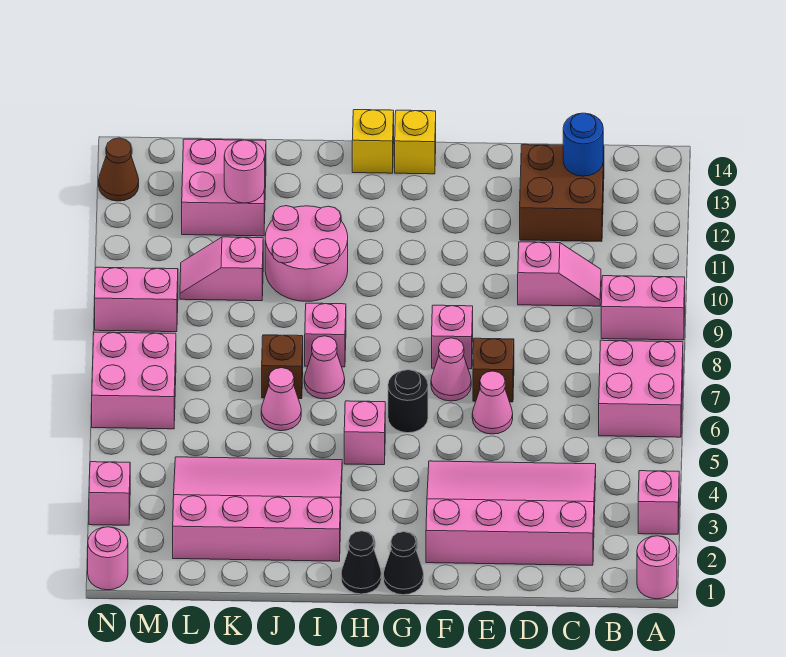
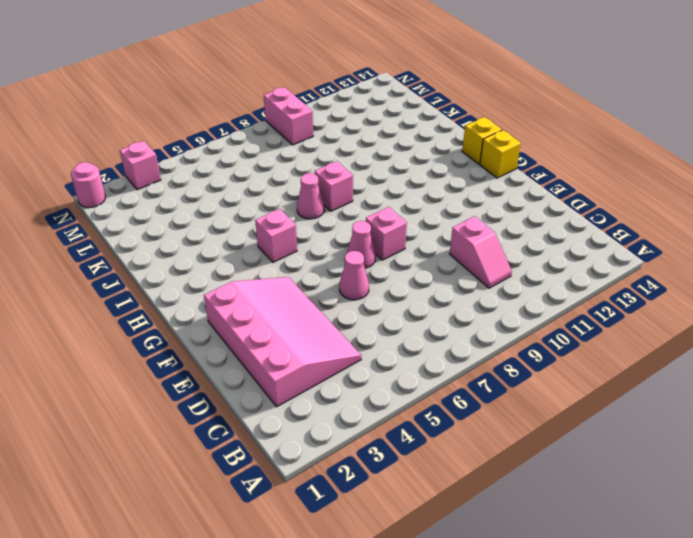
none -> pink 1x1 round brick [637,536,677,599]
none -> pink 1x1 brick [638,471,679,534]
none -> pink 2x2 brick [599,340,683,437]
none -> pink 1x2 brick [601,276,685,340]

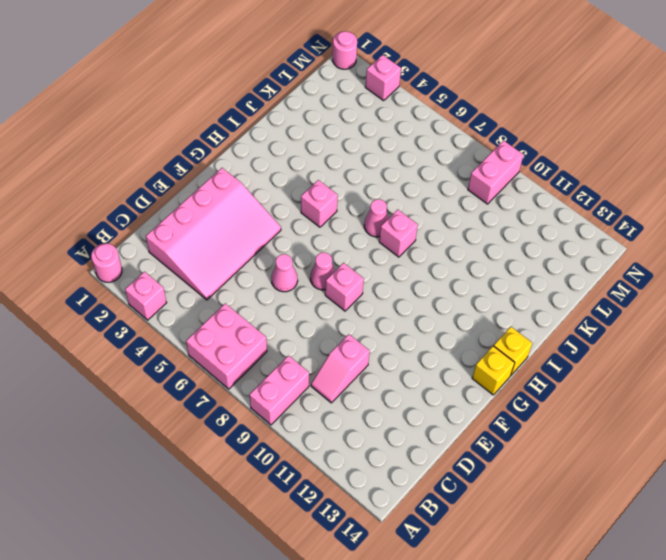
none -> brown 2x2 brick [520,145,604,241]
none -> brown 1x1 brick [473,338,514,402]
none -> black 1x1 cone [383,532,424,595]
none -> black 1x1 round brick [388,370,428,433]

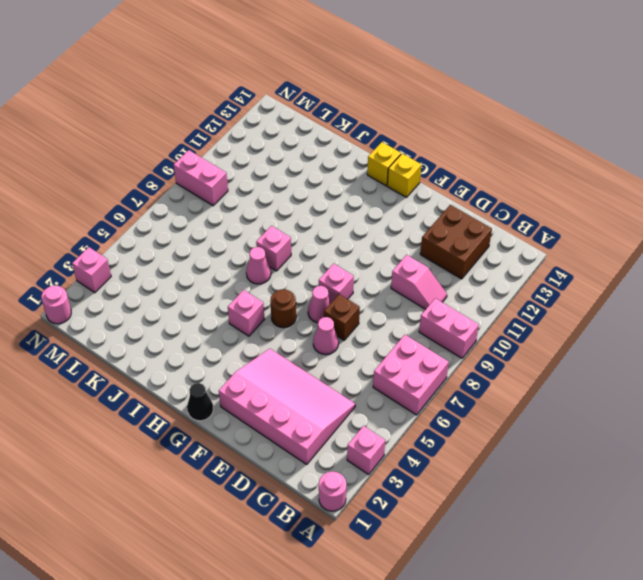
brown 1x1 round brick [270,289,296,328] -> black 1x1 round brick [388,370,428,433]
none -> black 1x1 cone [341,531,381,594]
none -> pink 3x4 slope [173,457,342,561]
none -> pink 2x2 round brick [265,206,348,301]
none -> pink 1x1 cone [261,368,301,431]

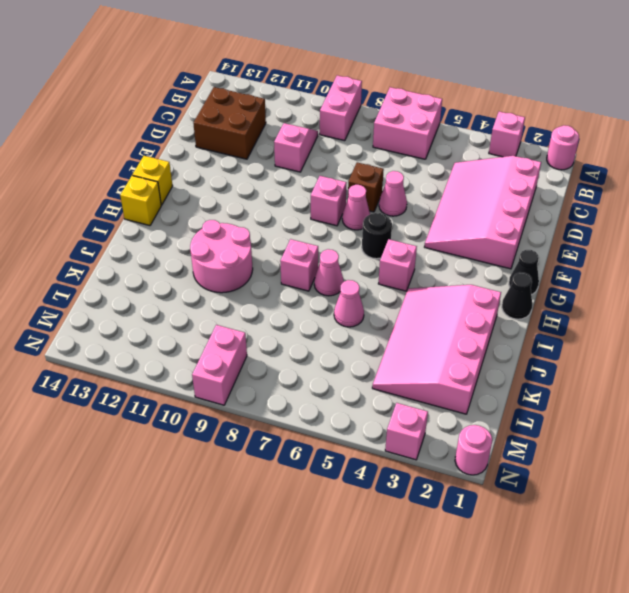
none -> brown 1x1 brick [262,335,303,399]
none -> pink 1x2 slope [180,237,263,301]
none -> pink 2x2 brick [182,139,266,236]
none -> pink 2x2 brick [92,332,176,429]

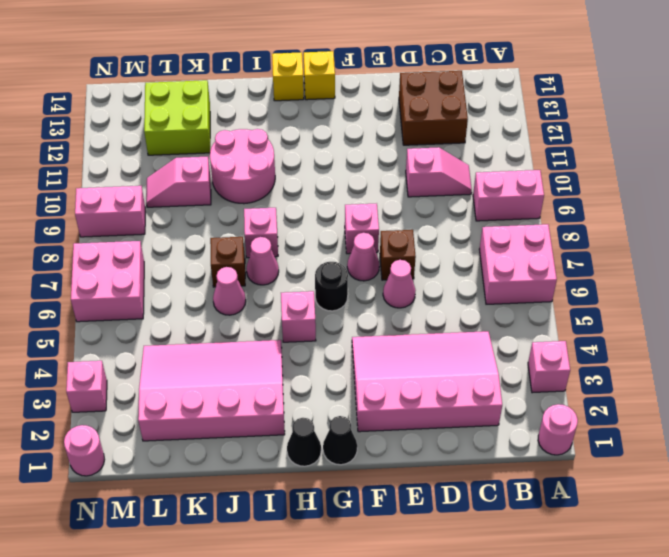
lime 2x2 brick [144,80,210,155] -> pink 2x2 brick [182,139,266,236]
none -> brown 1x1 cone [99,138,139,201]
none -> blue 1x1 round brick [563,113,603,176]
none -> pink 1x1 round brick [224,140,265,203]

